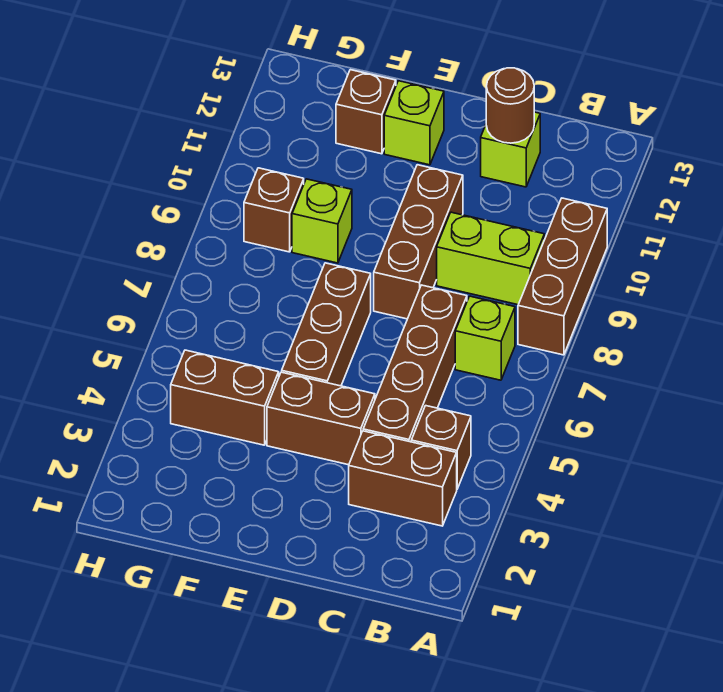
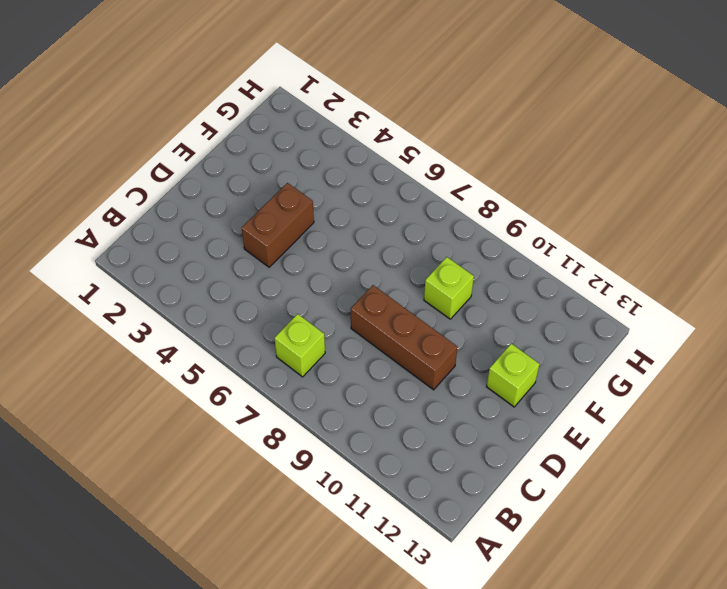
none -> brown 1x3 brick [518,198,607,355]
none -> brown 1x2 brick [349,431,457,526]
none -> brown 1x1 brick [411,406,471,489]

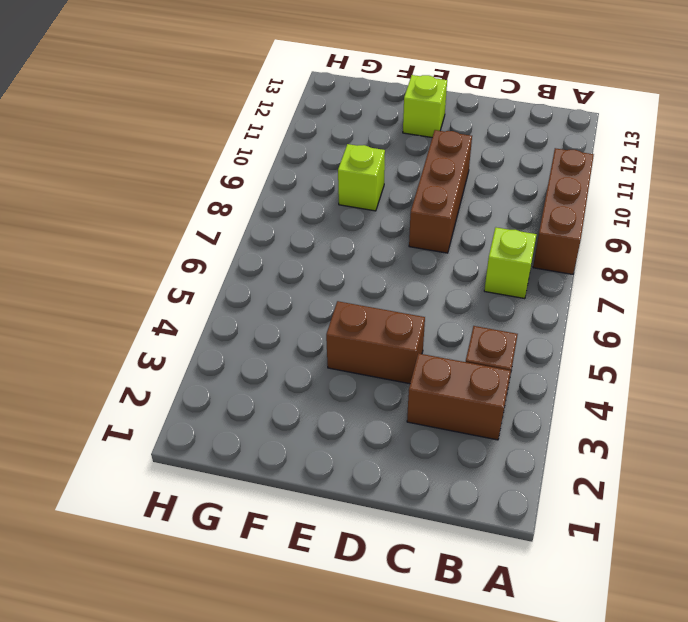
none -> lime 1x2 brick [437,212,544,305]
none -> brown 1x4 brick [363,285,467,442]
none -> lime 1x1 brick [481,112,540,187]

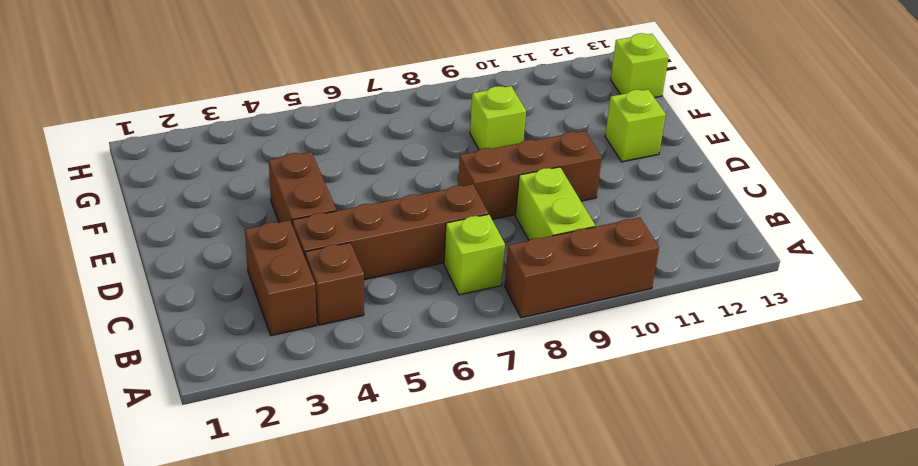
lime 1x1 brick [611,33,669,98] -> lime 1x1 brick moved to [481,112,540,187]
none -> brown 1x3 brick [282,263,371,386]
none -> brown 1x2 brick [171,350,279,445]
none -> brown 1x1 brick [336,70,396,154]

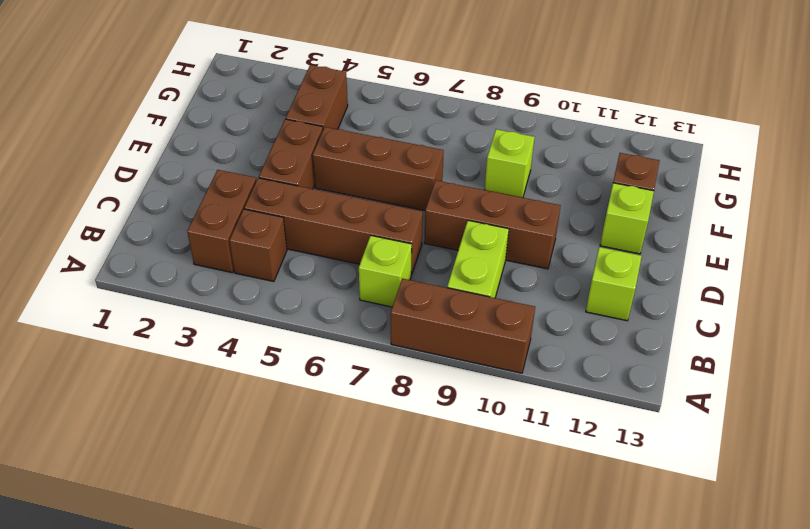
none -> brown 1x1 brick [244,168,304,252]
none -> brown 1x1 round brick [486,68,534,143]

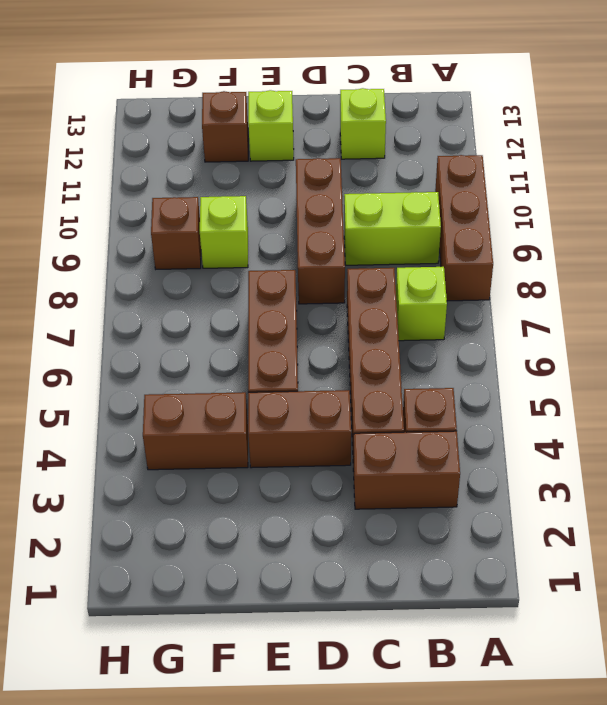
none -> brown 1x1 round brick [486,68,534,143]

